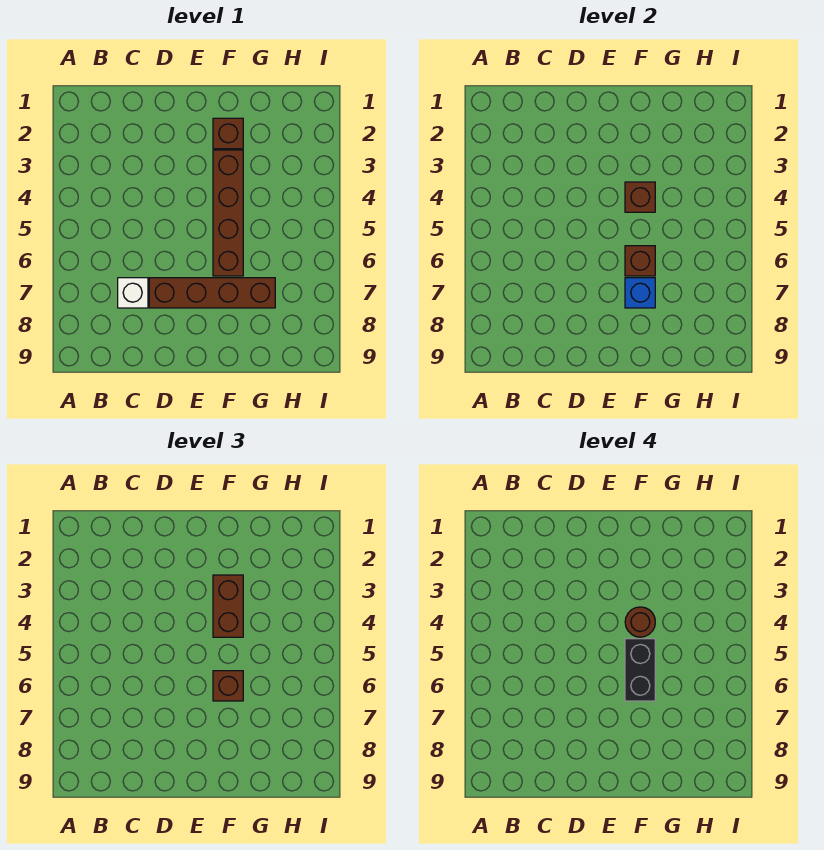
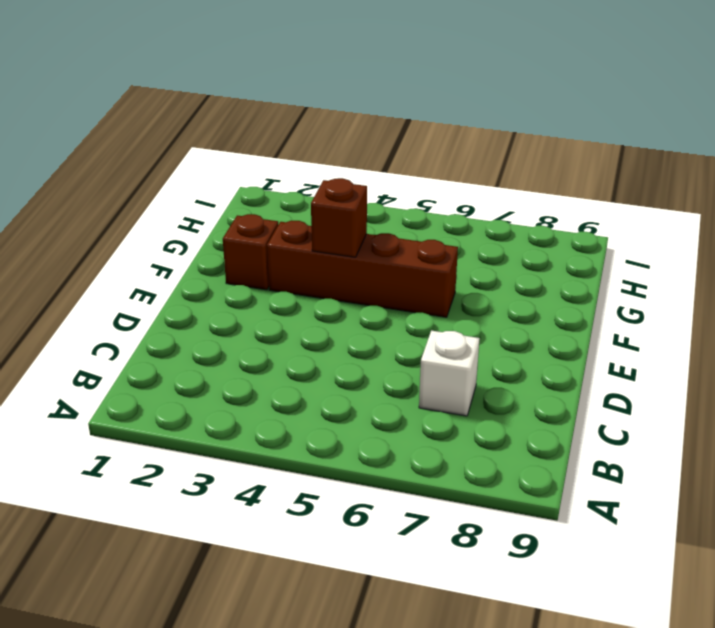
none -> brown 1x4 brick [149,278,275,308]
none -> brown 1x1 brick [625,246,655,276]

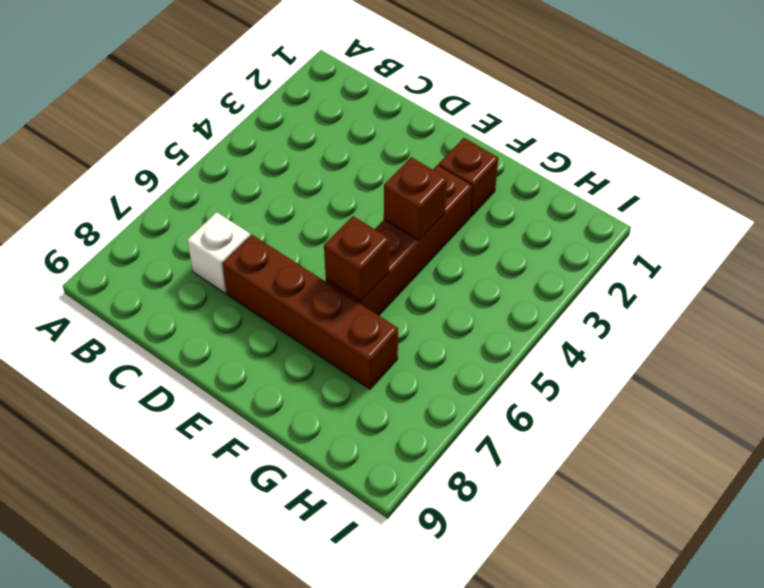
none -> blue 1x1 brick [625,278,655,308]
none -> brown 1x2 brick [213,575,243,637]

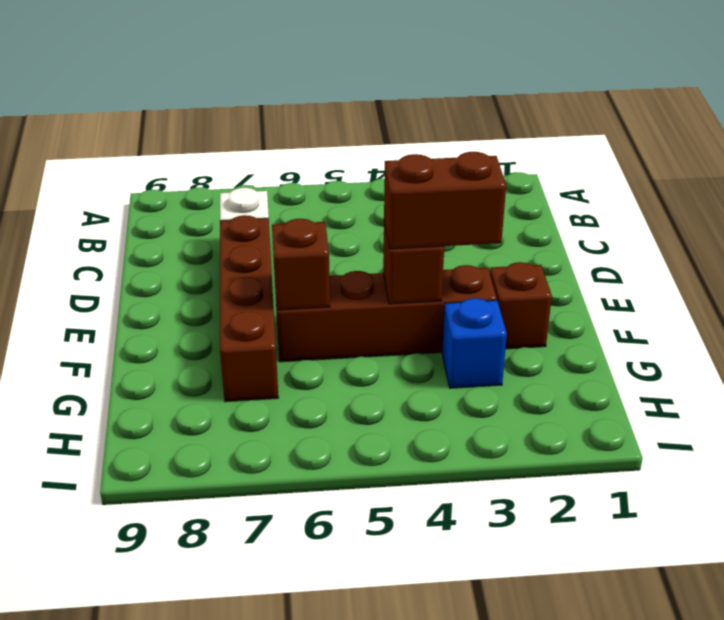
blue 1x1 brick [442,298,507,388] -> blue 1x1 brick moved to [625,278,655,308]
none -> brown 1x1 brick [213,671,243,701]
none -> brown 1x1 round brick [625,607,655,637]

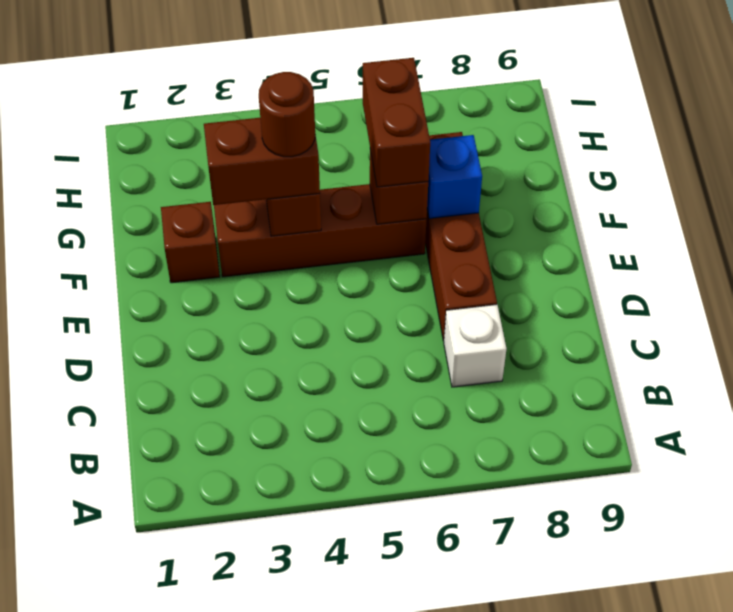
brown 1x2 brick [363,58,430,187] -> brown 1x1 brick [213,671,243,701]
none -> black 1x2 brick [625,639,655,701]

